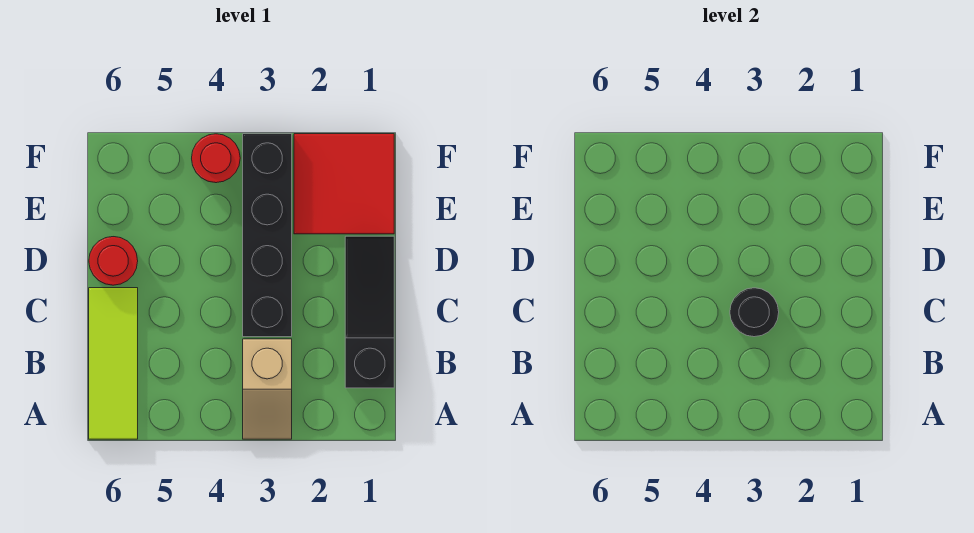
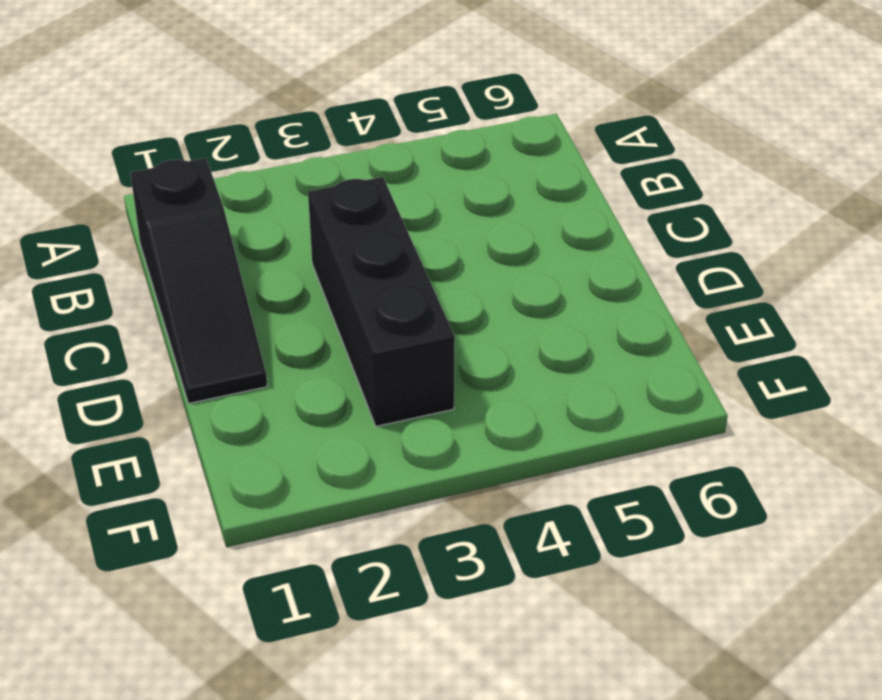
black 1x3 brick [308,177,455,426] -> black 1x4 brick [243,134,292,337]
none -> tan 1x2 slope [243,339,292,439]
none -> lime 1x3 tile [89,288,138,439]

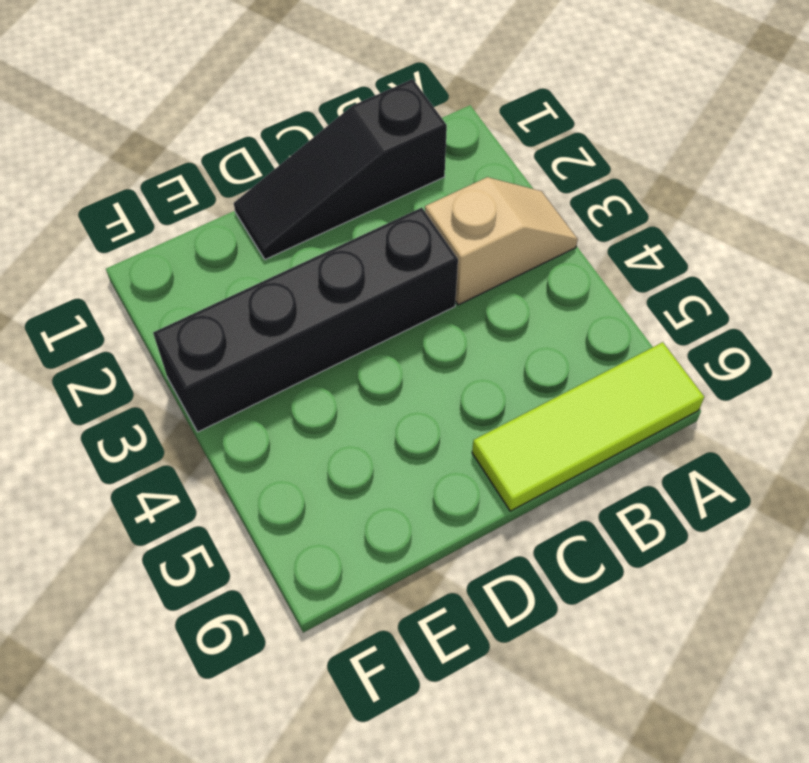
none -> red 1x1 round brick [89,237,138,285]
none -> red 2x2 tile [294,134,394,234]

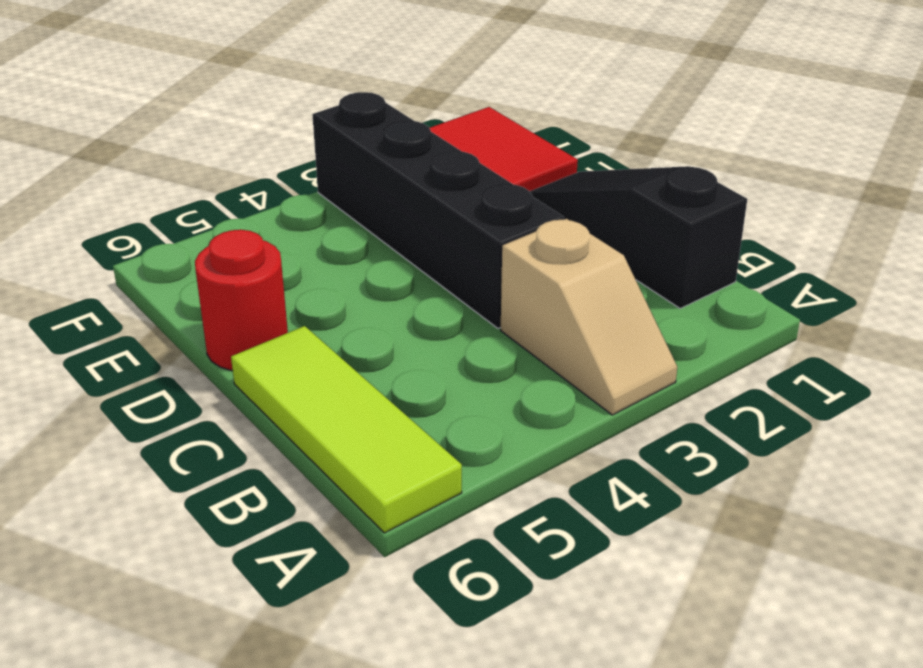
none -> red 1x1 round brick [192,134,240,183]
none -> black 1x1 round brick [730,288,779,337]

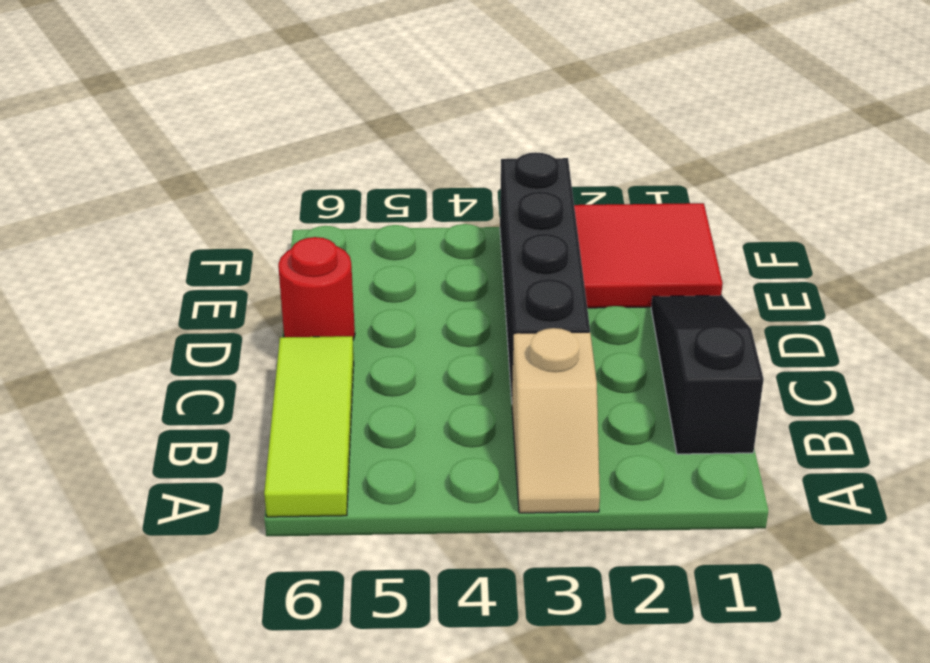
none -> red 1x1 round brick [192,134,240,183]
none -> black 1x1 round brick [730,288,779,337]

